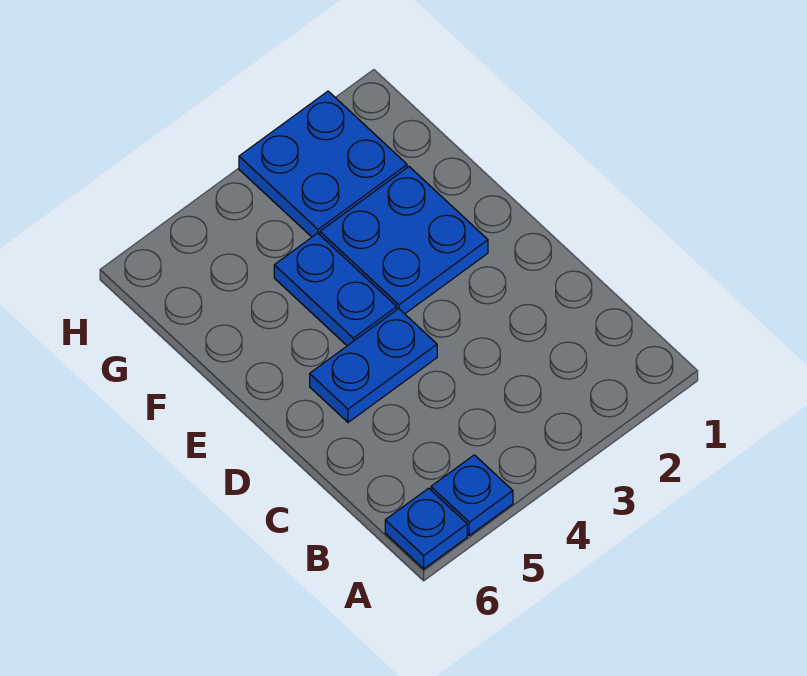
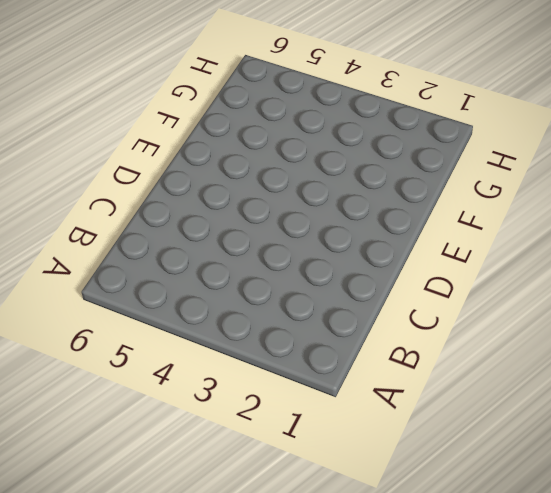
none -> blue 1x1 plate [431,455,513,535]
none -> blue 1x1 plate [385,488,467,569]

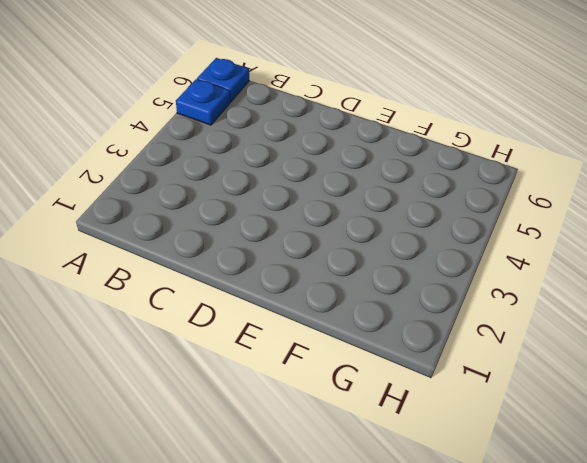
none -> blue 1x2 plate [310,309,437,422]
none -> blue 2x2 plate [320,167,488,314]

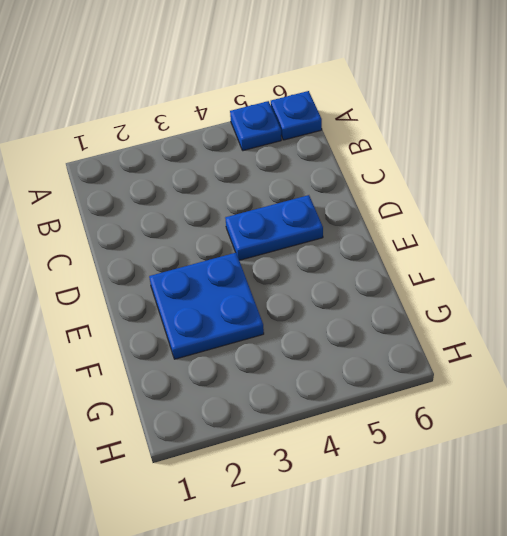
none -> blue 1x2 plate [274,233,397,346]
none -> blue 2x2 plate [239,91,407,237]

